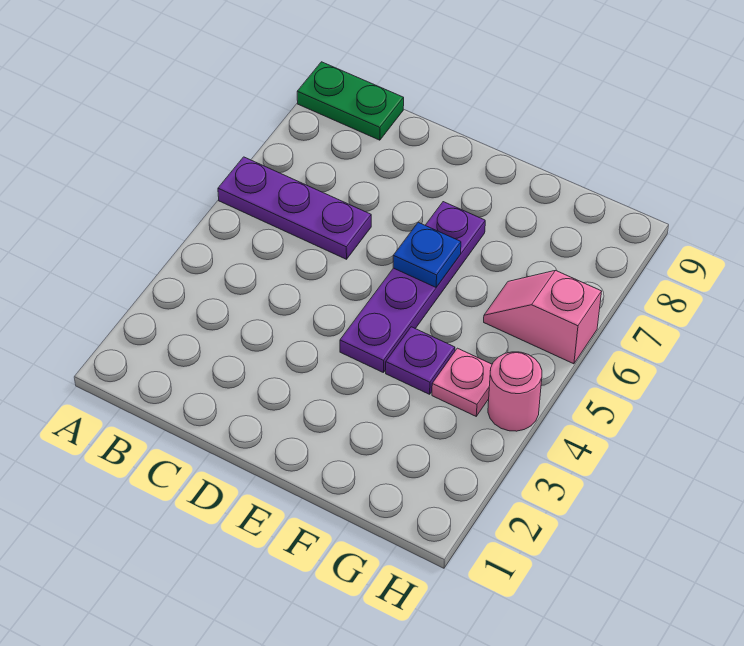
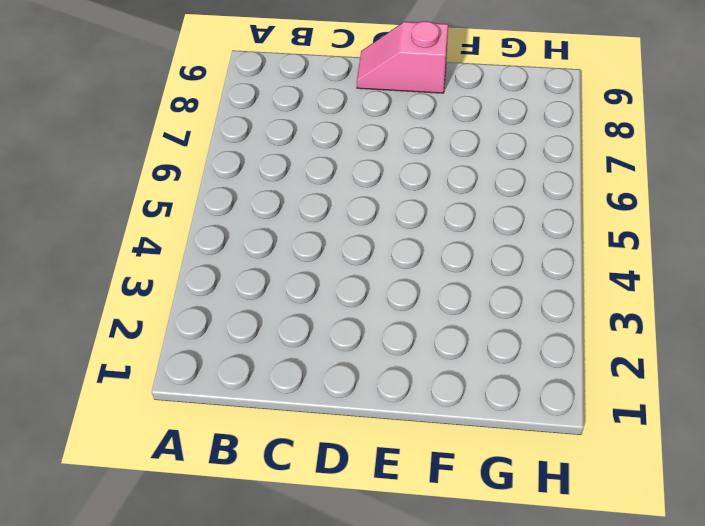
pink 1x2 slope [357,21,448,93] -> pink 1x2 slope moved to [484,271,602,364]
none -> purple 1x3 plate [218,157,371,259]
none -> green 1x2 plate [297,62,404,140]

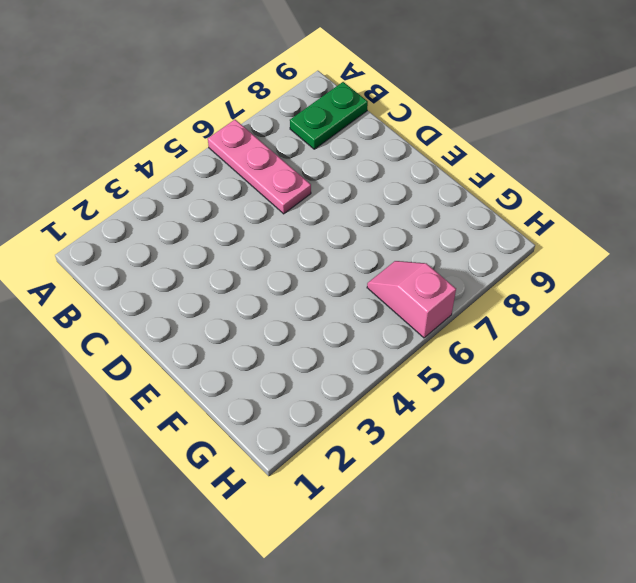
pink 1x3 plate [208,120,311,214] -> purple 1x3 plate [218,157,371,259]
green 1x2 plate [290,82,368,149] -> green 1x2 plate turned to [297,62,404,140]
none -> purple 1x4 plate [340,202,485,372]
none -> purple 1x1 plate [386,327,455,394]

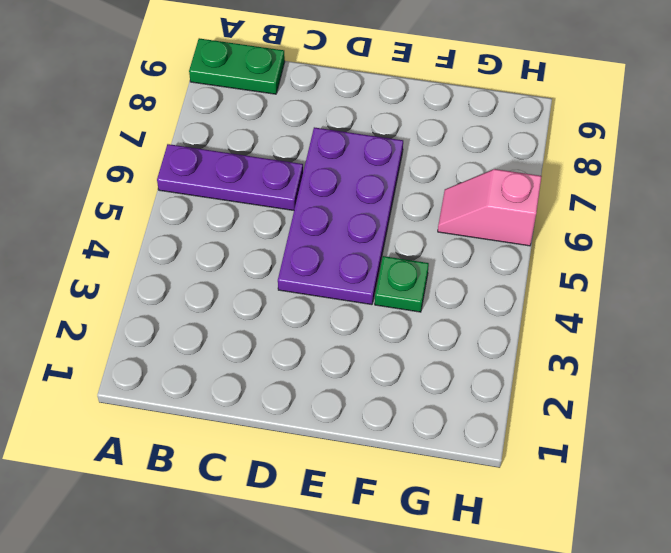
purple 2x4 plate [278,127,403,305] -> purple 1x4 plate [340,202,485,372]
green 1x1 plate [375,256,429,312] -> purple 1x1 plate [386,327,455,394]
none -> pink 1x1 plate [432,348,492,416]
none -> pink 1x1 round brick [488,352,542,431]

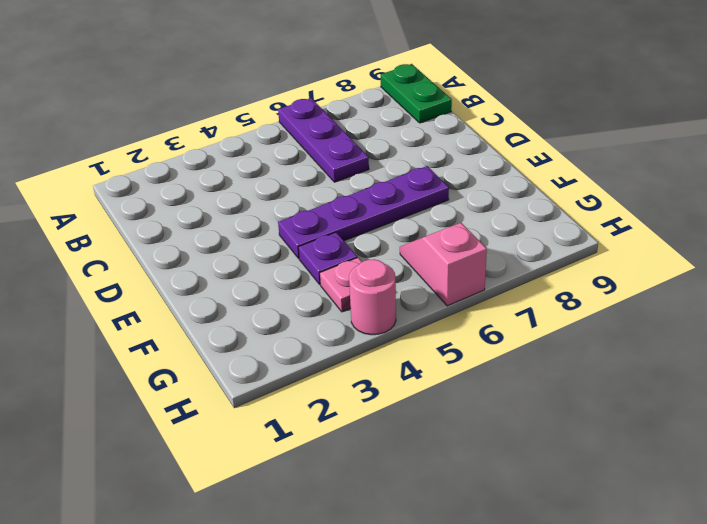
none -> blue 1x1 plate [393,222,461,287]

